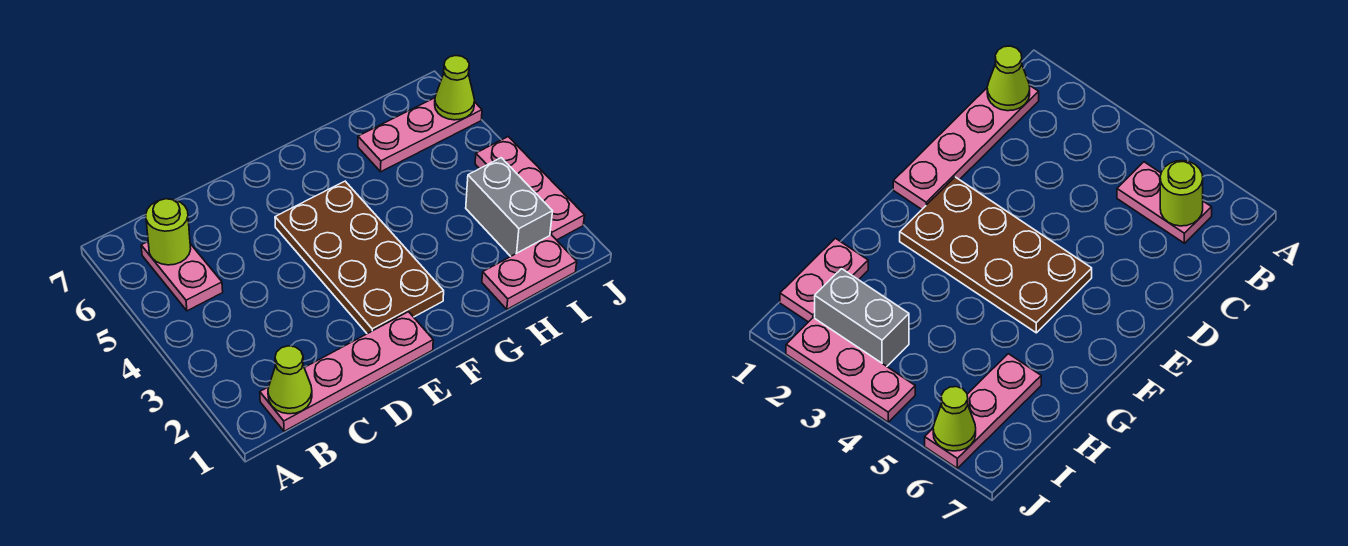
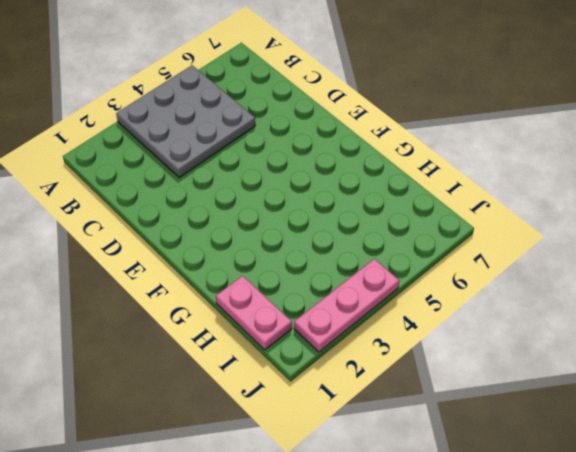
grey 3x3 plate [116,65,255,177] -> pink 1x2 plate [141,242,223,311]
none -> pink 1x4 plate [260,312,433,431]
none -> brown 2x4 plate [275,181,444,334]

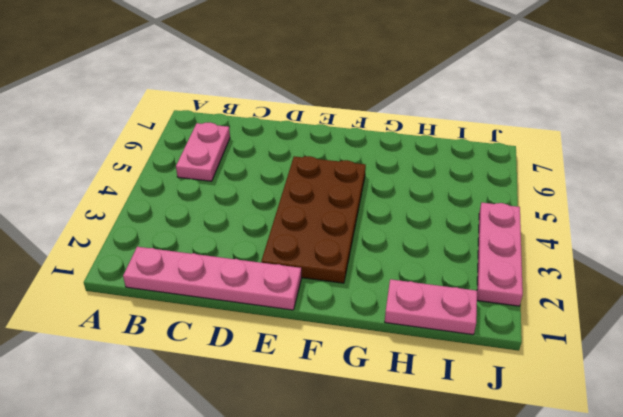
none -> pink 1x3 plate [358,98,482,172]
none -> grey 1x2 brick [466,158,552,256]

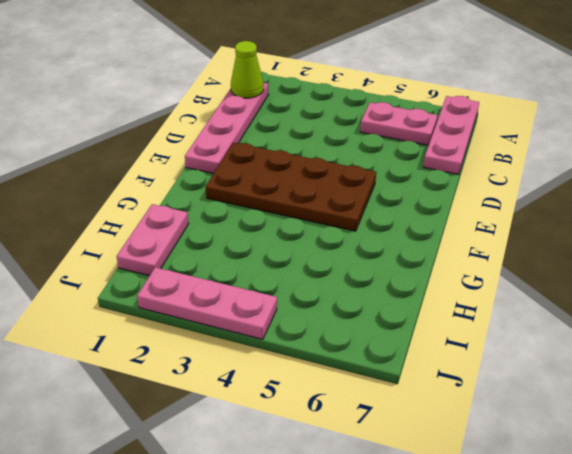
pink 1x3 plate [423,96,479,175] -> pink 1x3 plate moved to [358,98,482,172]
none -> grey 1x2 brick [466,158,552,256]
none -> lime 1x1 round brick [146,199,191,265]

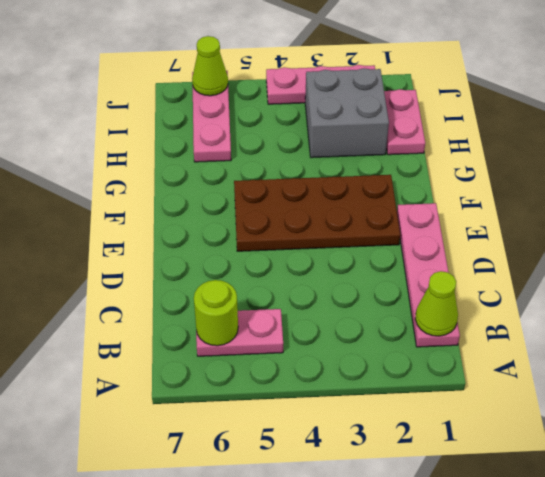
grey 2x2 brick [305,68,389,158] -> grey 1x2 brick [466,158,552,256]

